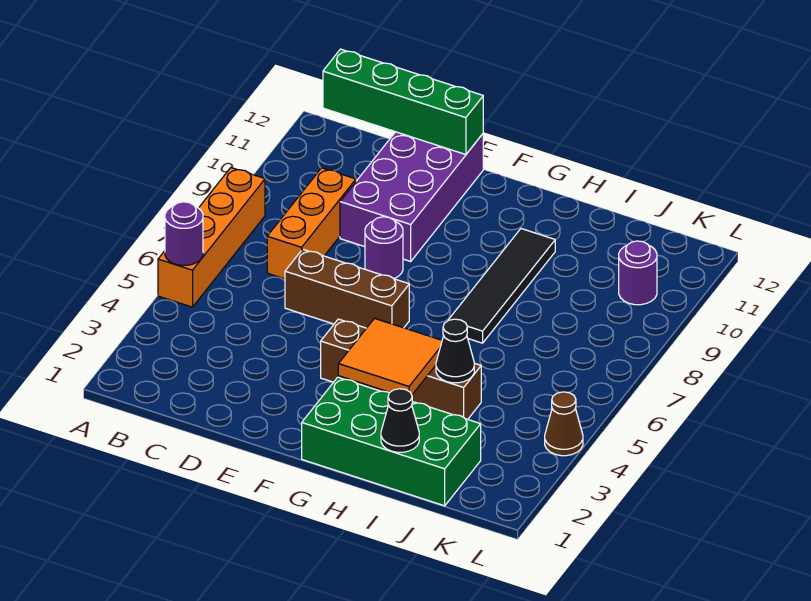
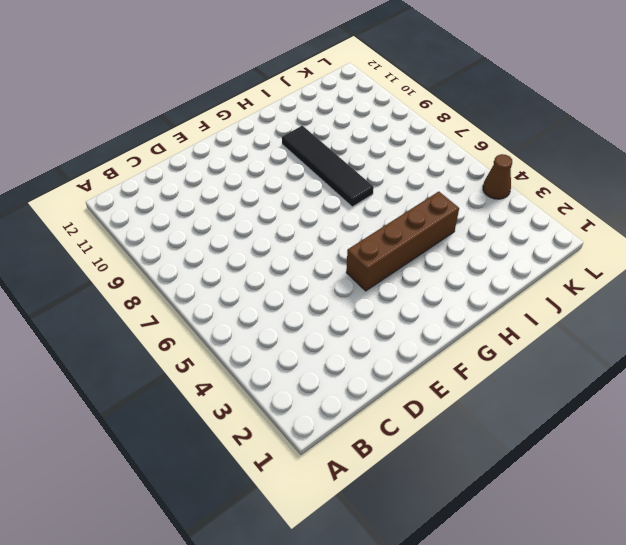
none -> orange 1x4 brick [158,168,265,307]
none -> orange 1x3 brick [267,168,356,279]
none -> brown 1x3 brick [285,249,409,328]

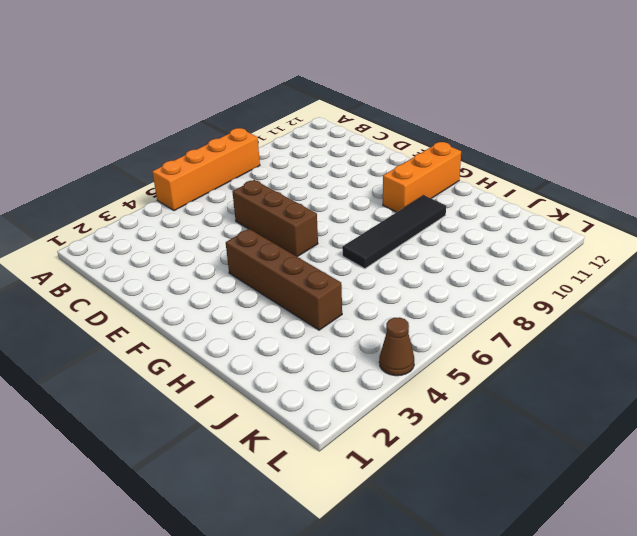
orange 1x3 brick [383,142,461,212] -> orange 1x3 brick moved to [267,168,356,279]
none -> purple 2x4 brick [340,132,483,261]
none -> purple 1x1 round brick [365,217,403,278]
none -> green 2x4 brick [302,377,481,506]

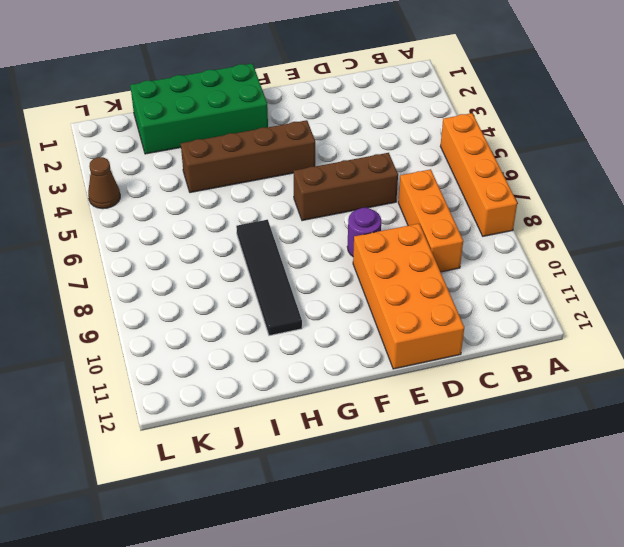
orange 2x4 brick [353,224,464,369] -> purple 2x4 brick [340,132,483,261]
none -> purple 1x1 round brick [619,241,657,305]
none -> purple 1x1 round brick [165,202,203,265]
none -> green 1x4 brick [323,49,483,155]

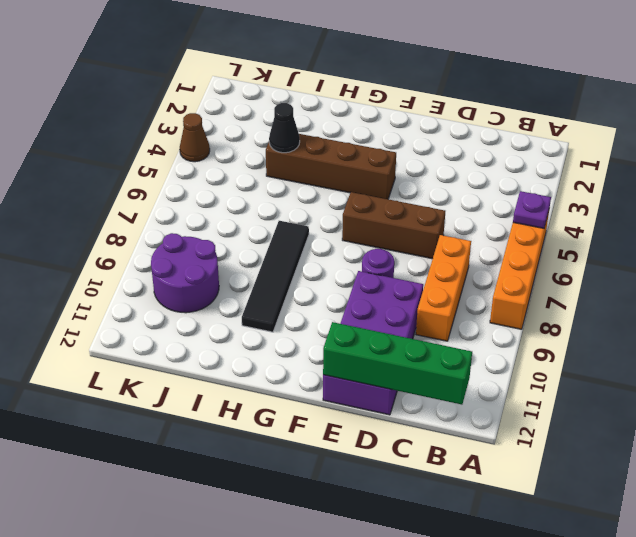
purple 1x1 plate [513,191,551,228] -> purple 1x1 round brick [165,202,203,265]
purple 2x2 round brick [151,233,219,313] -> purple 1x1 round brick [619,241,657,305]
none -> green 2x4 brick [302,377,481,506]
none -> orange 2x2 tile [338,318,442,395]
none -> black 1x1 cone [381,389,419,452]

